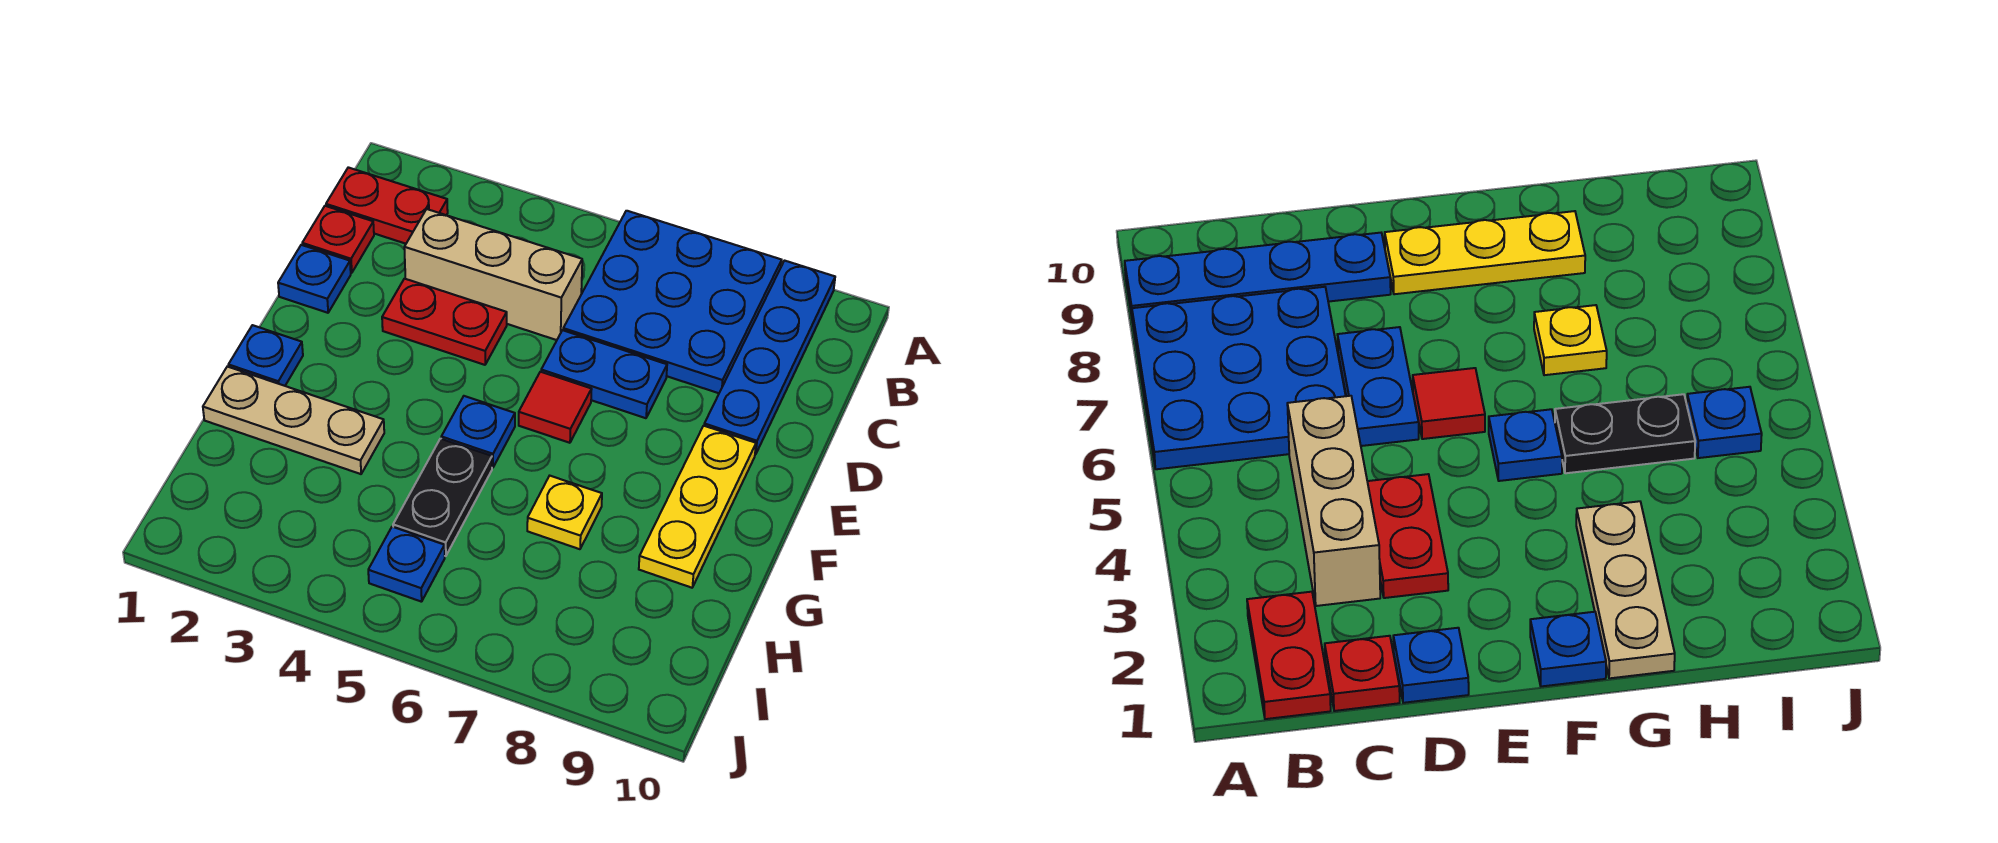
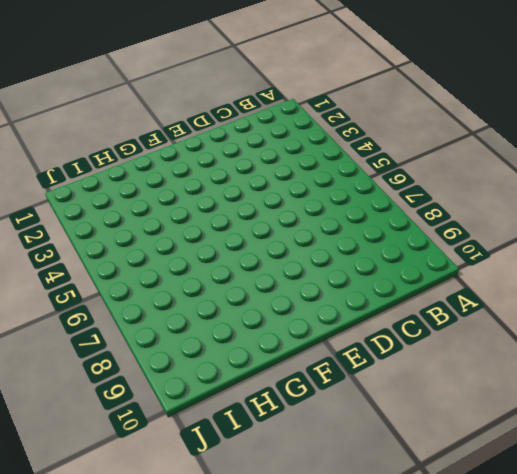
none -> blue 3x3 plate [563,211,782,393]
none -> blue 1x4 plate [704,261,835,455]
none -> red 1x2 plate [326,167,448,244]

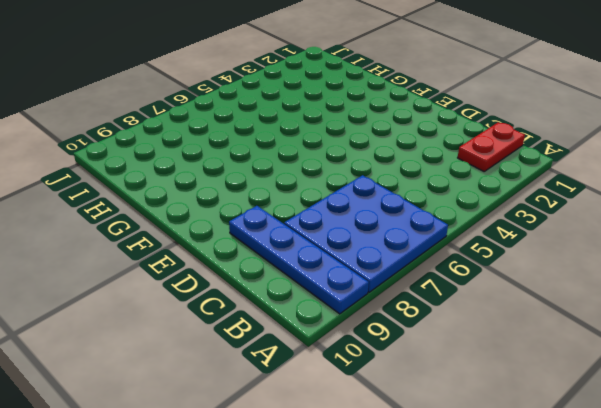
none -> red 1x1 plate [302,206,374,273]
none -> tan 1x3 brick [404,209,582,340]
none -> blue 1x1 plate [278,245,351,313]

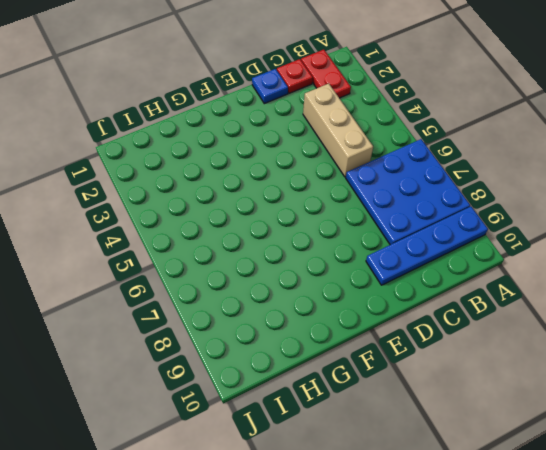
none -> red 1x2 plate [382,279,507,365]
none -> blue 1x2 plate [541,330,667,418]
none -> red 1x1 tile [519,372,592,443]

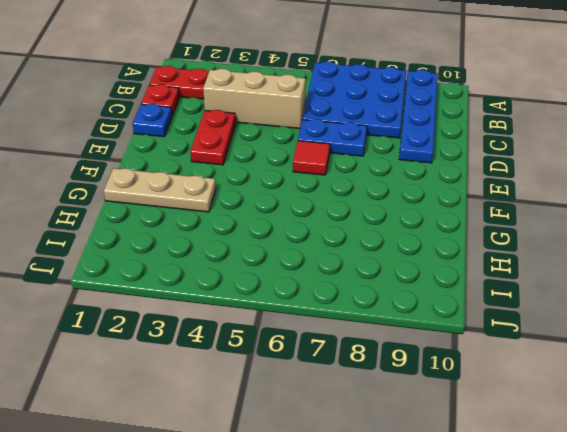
red 1x2 plate [190,110,236,165] -> red 1x2 plate turned to [382,279,507,365]
none -> yellow 1x3 plate [639,426,756,588]
none -> blue 1x1 plate [228,325,303,386]
none -> blue 1x1 plate [441,396,515,468]

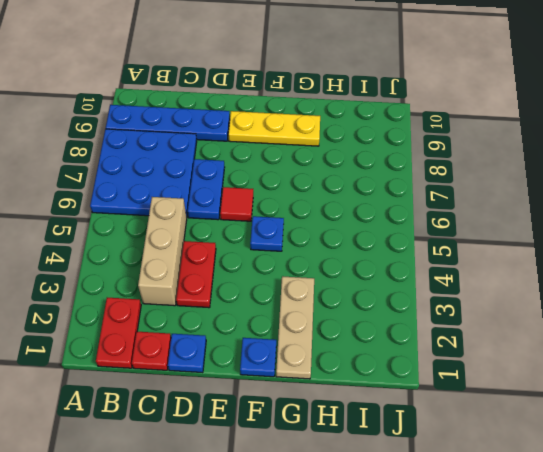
none -> black 1x2 plate [393,439,492,556]
none -> yellow 1x1 plate [527,476,602,549]
none -> blue 1x1 plate [368,527,445,602]

